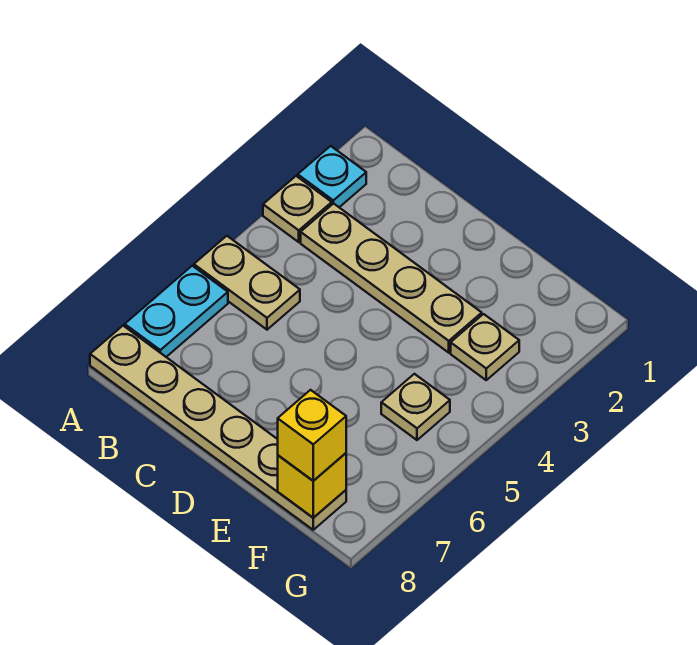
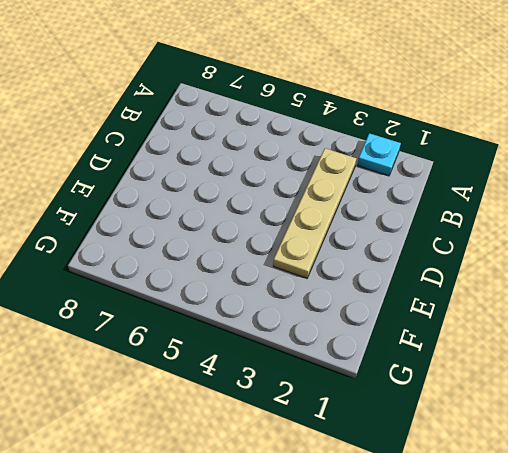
none -> tan 1x1 plate [263,176,332,242]
none -> tan 1x2 plate [194,236,300,330]

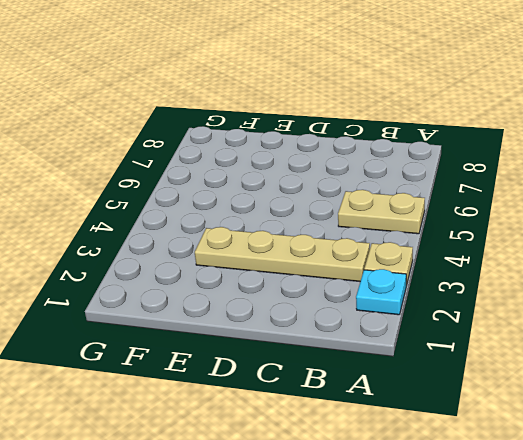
none -> cyan 1x2 plate [125,266,228,357]
none -> tan 1x6 plate [90,326,346,530]

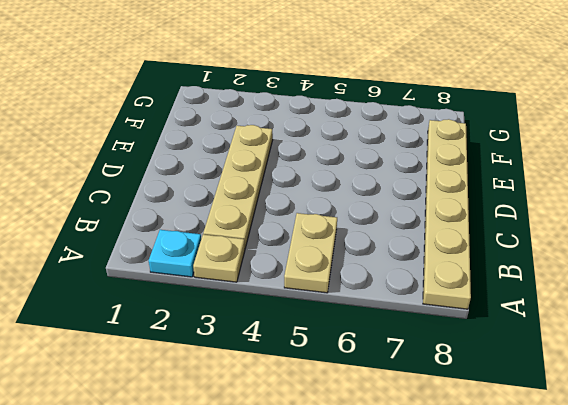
none -> cyan 1x2 plate [125,266,228,357]
none -> tan 1x1 plate [451,314,519,380]

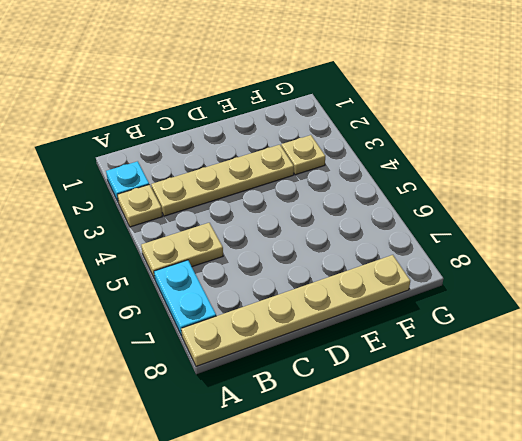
none -> tan 1x1 plate [381,374,450,440]
none -> yellow 1x1 brick [278,453,346,517]

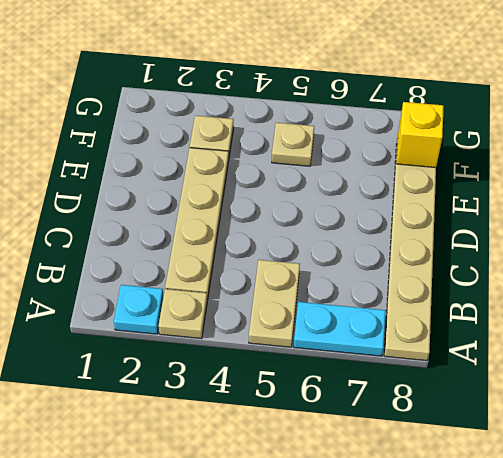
none -> yellow 1x1 brick [278,390,346,481]

